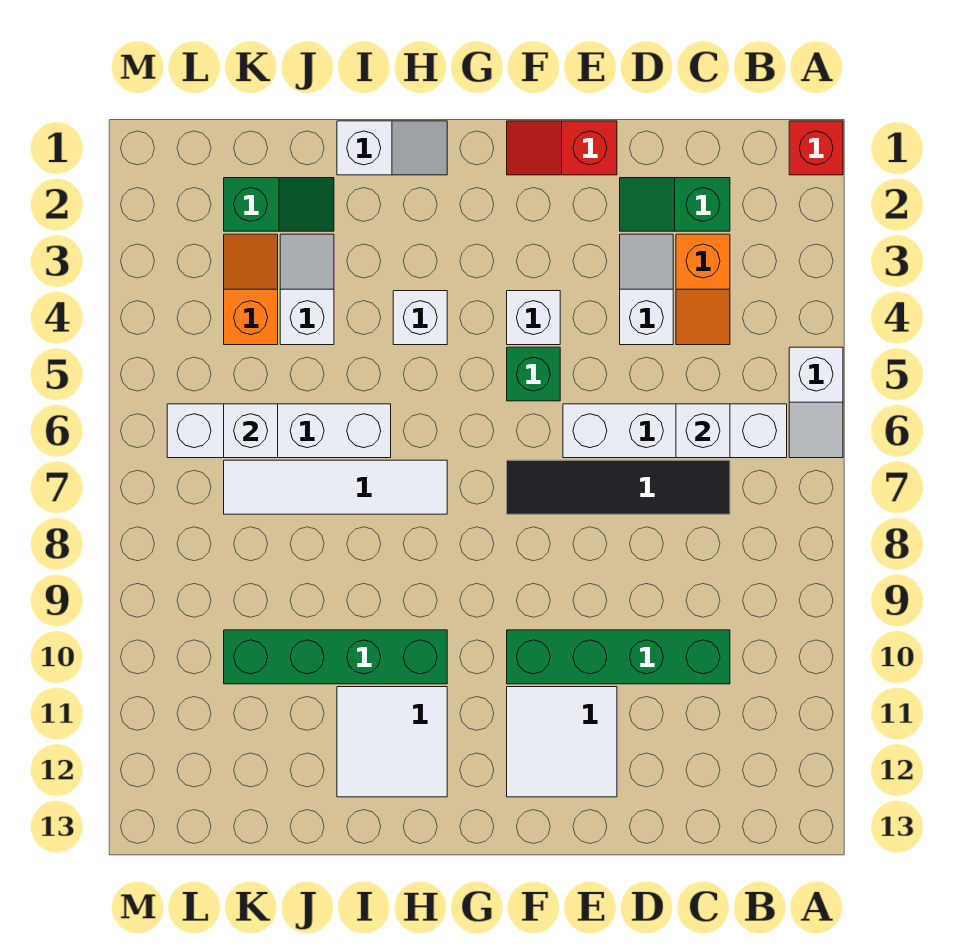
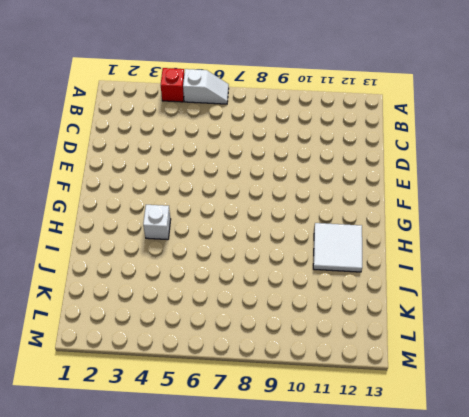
red 1x1 brick [161,68,184,102] -> red 1x1 brick moved to [789,121,843,175]
none -> white 1x4 brick [563,404,787,458]
none -> green 1x2 slope [620,178,730,231]
none -> orange 1x2 slope [676,234,730,345]

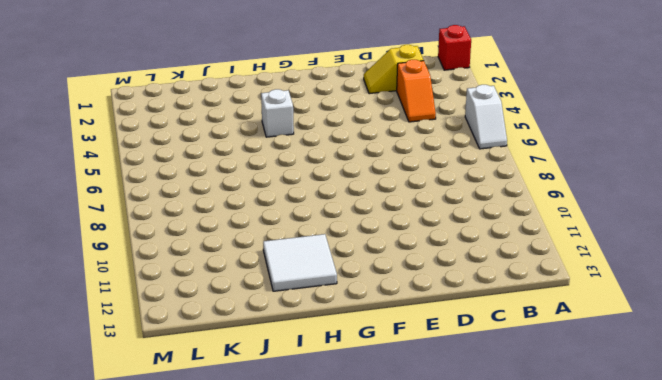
yellow 1x2 slope [364,45,424,94] -> green 1x2 slope [620,178,730,231]
none -> white 1x4 brick [563,404,787,458]
none -> black 1x4 tile [507,460,730,514]
none -> green 1x4 brick [507,630,730,684]

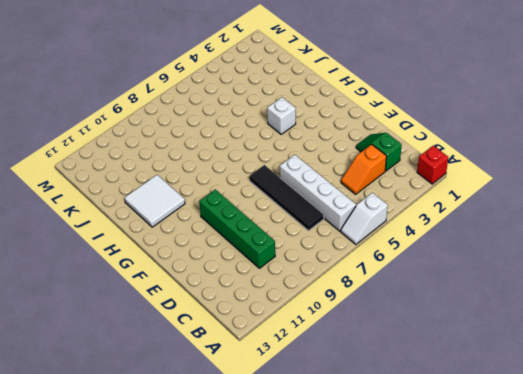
none -> white 1x2 slope [620,234,673,345]
none -> red 1x2 slope [507,121,617,175]
none -> white 2x2 tile [507,687,617,797]

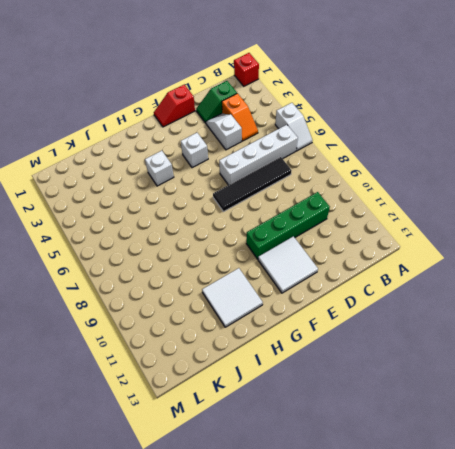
none -> green 1x1 brick [507,347,560,401]
none -> white 1x2 slope [337,121,447,175]
none -> white 1x4 tile [224,460,447,514]

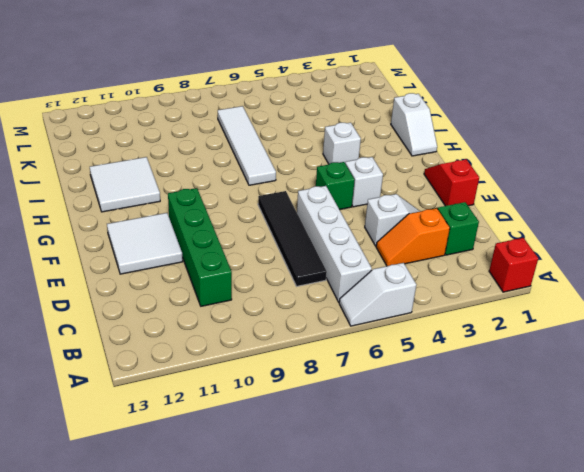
none -> green 1x4 brick [224,630,447,684]
none -> white 1x4 brick [167,404,391,458]
none -> green 1x2 slope [224,178,334,231]

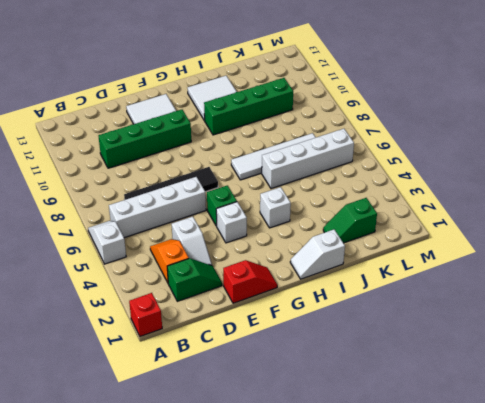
none -> white 1x2 slope [280,234,334,345]
none -> orange 1x2 slope [224,234,278,345]
none -> white 1x1 brick [676,404,730,458]

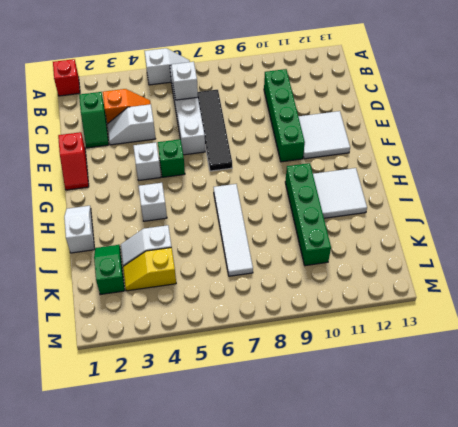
yellow 1x2 slope [123,248,176,291] -> orange 1x2 slope [224,234,278,345]
none -> white 1x4 brick [167,404,391,458]
none -> white 1x1 brick [224,404,278,458]

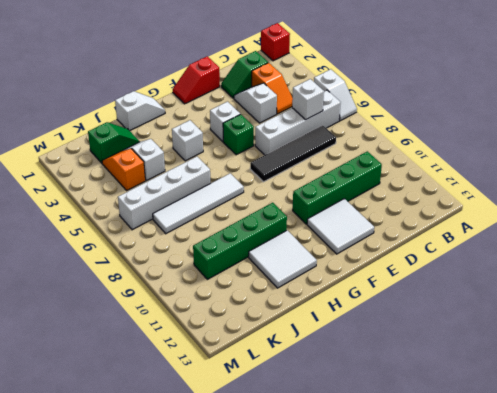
none -> white 1x1 brick [224,404,278,458]

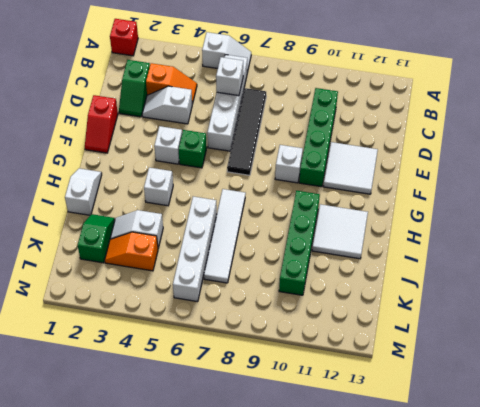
white 1x1 brick [275,145,303,183] -> white 1x1 brick moved to [224,404,278,458]

